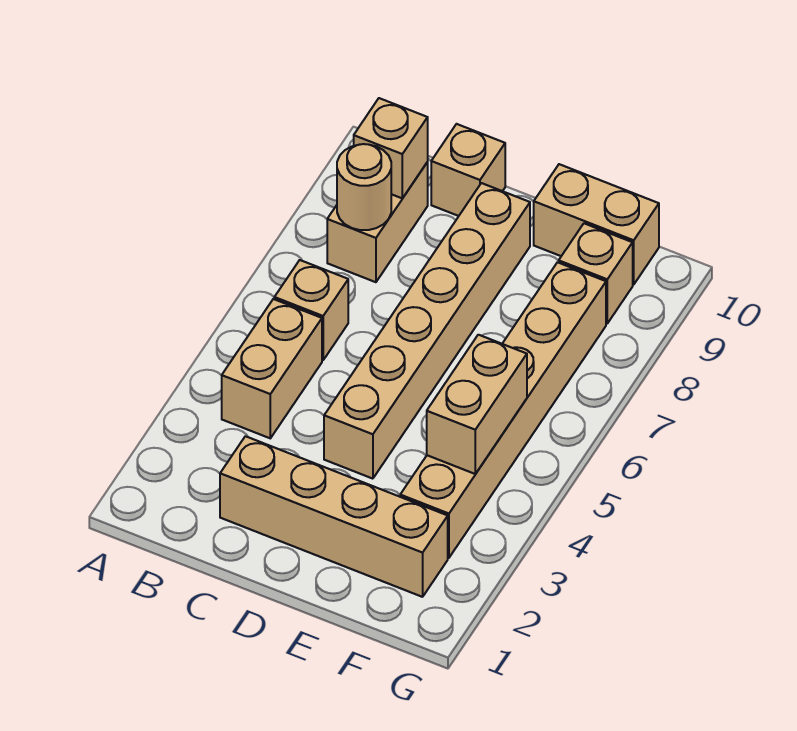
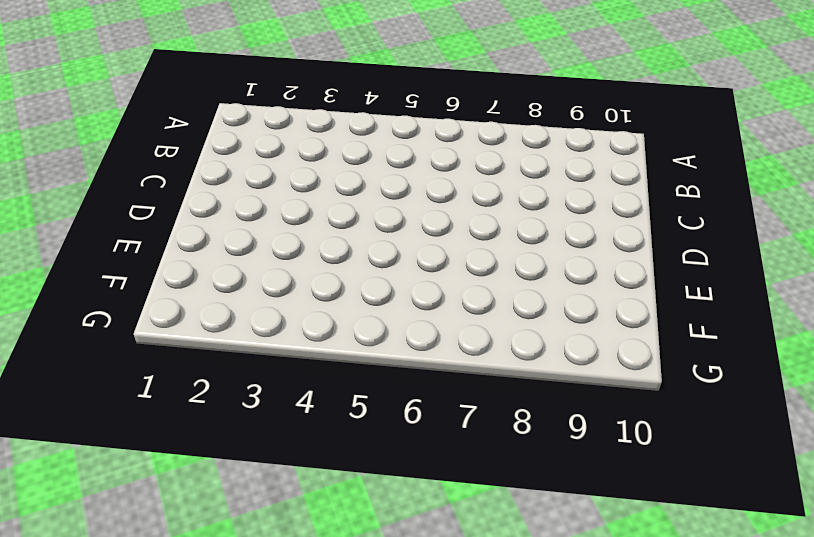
none -> tan 1x2 brick [222,299,322,438]
none -> tan 1x1 brick [274,260,348,360]
none -> tan 1x2 brick [327,162,428,282]

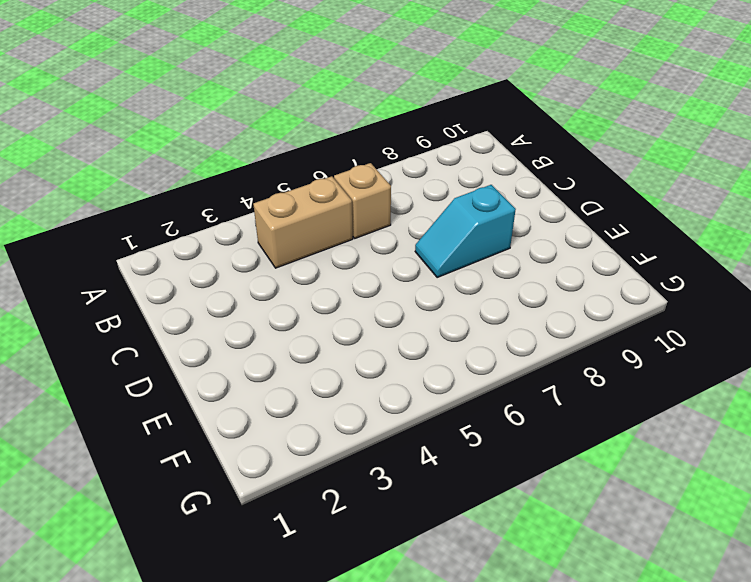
cyan 1x2 slope [415,185,516,278] -> tan 1x6 brick [324,183,530,479]
none -> tan 1x2 brick [327,162,428,282]
none -> tan 1x4 brick [220,436,448,597]
none -> tan 1x1 brick [431,124,505,216]

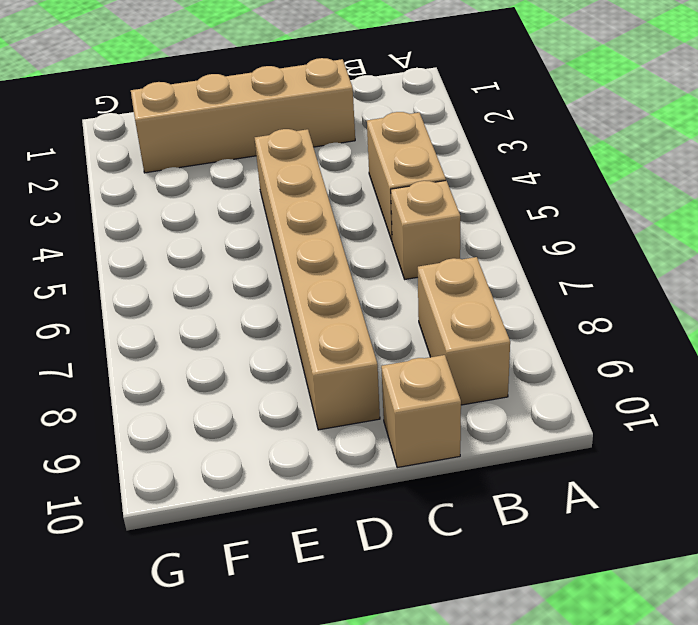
none -> tan 1x2 brick [534,164,659,285]
none -> tan 1x6 brick [400,262,606,558]
none -> tan 1x1 brick [559,223,633,323]

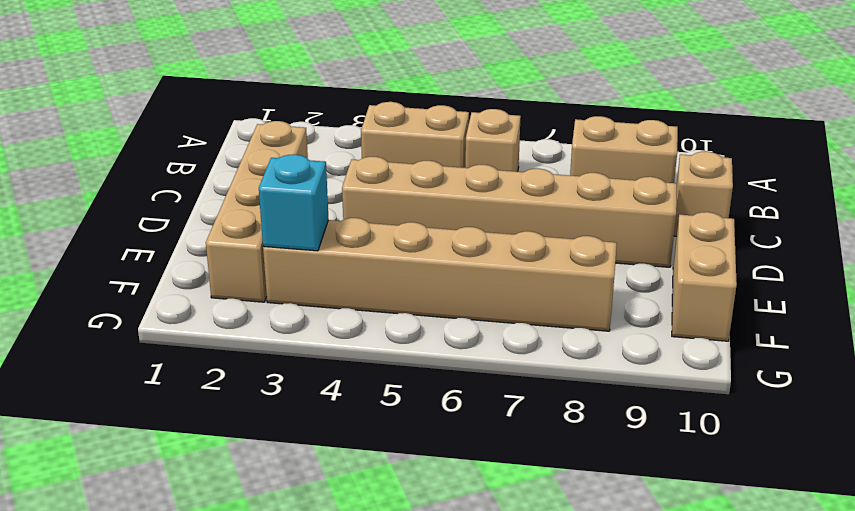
cyan 1x1 brick [259,154,329,251] -> none
none -> tan 1x1 brick [559,223,633,323]
none -> tan 1x1 round brick [337,144,391,230]
none -> tan 1x1 brick [354,98,428,198]

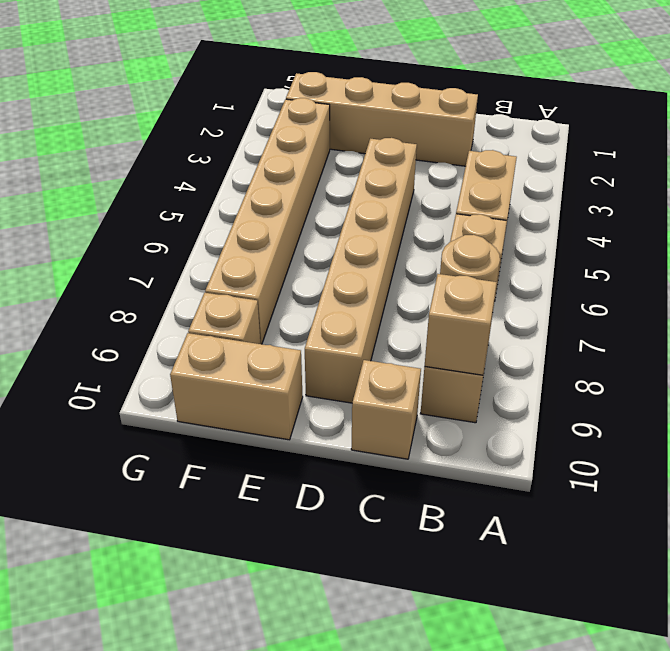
none -> tan 1x2 brick [427,335,527,474]

